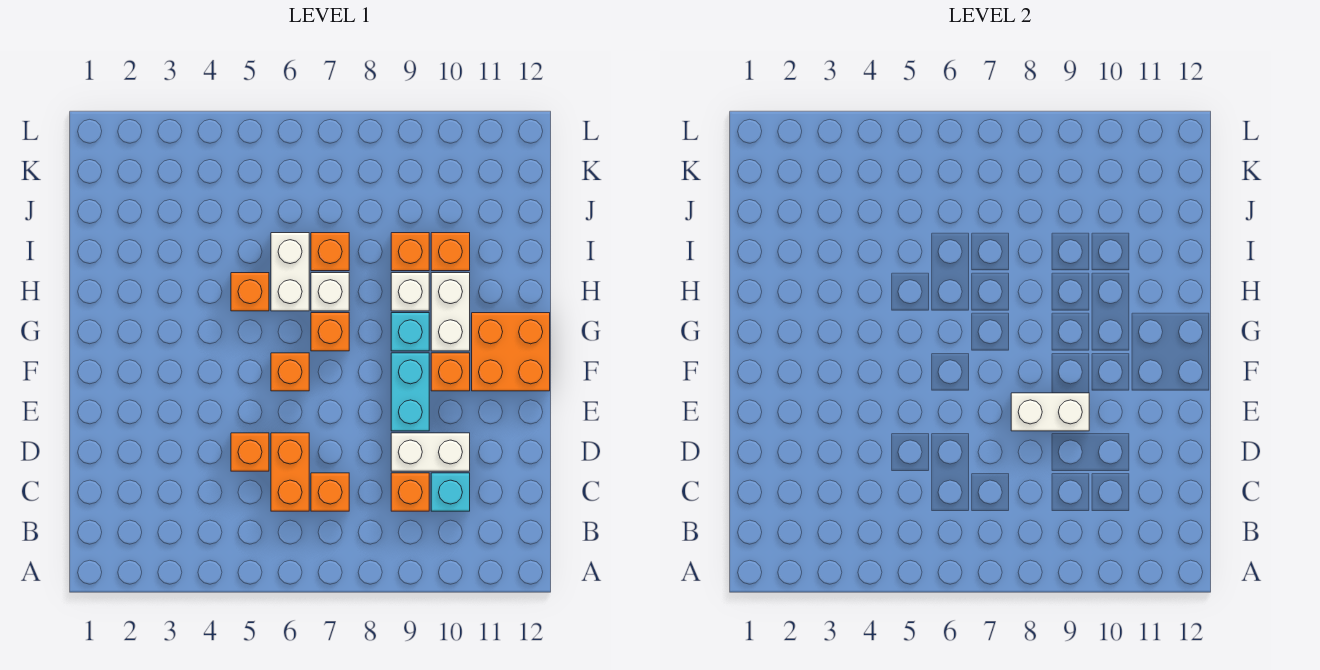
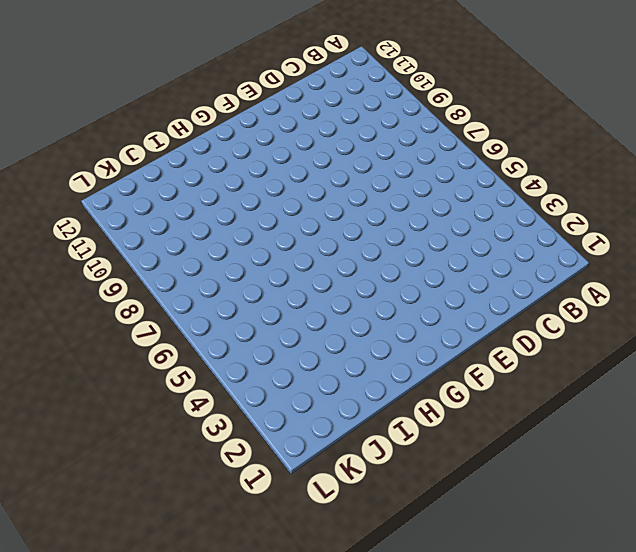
none -> orange 1x2 brick [271,433,309,511]
none -> orange 1x1 brick [311,473,349,511]
none -> orange 1x1 brick [391,473,429,511]

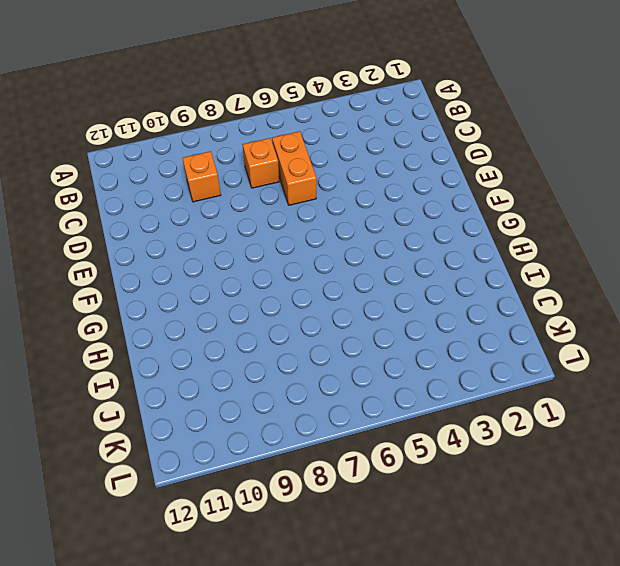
none -> cyan 1x1 brick [431,473,470,511]
none -> orange 1x1 brick [231,433,269,471]
none -> white 1x2 brick [391,433,470,471]

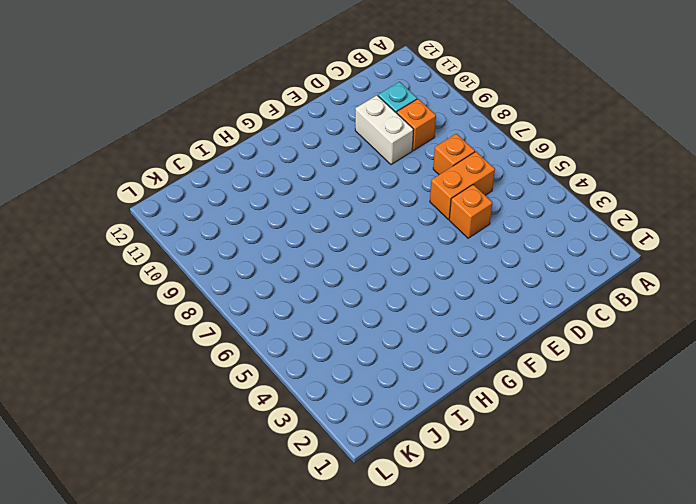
none -> cyan 1x2 brick [391,353,429,431]
none -> orange 1x1 brick [271,353,309,391]
none -> orange 1x1 brick [431,353,470,391]

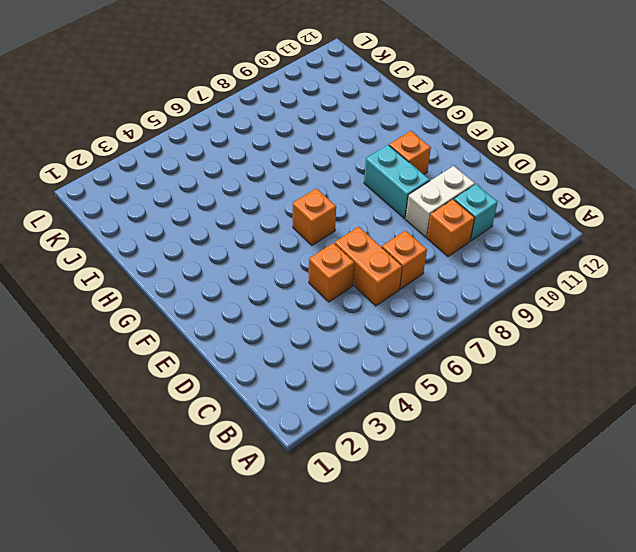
none -> orange 2x2 brick [472,313,550,391]
none -> orange 1x1 brick [311,313,349,351]
none -> cyan 1x1 brick [391,313,429,351]

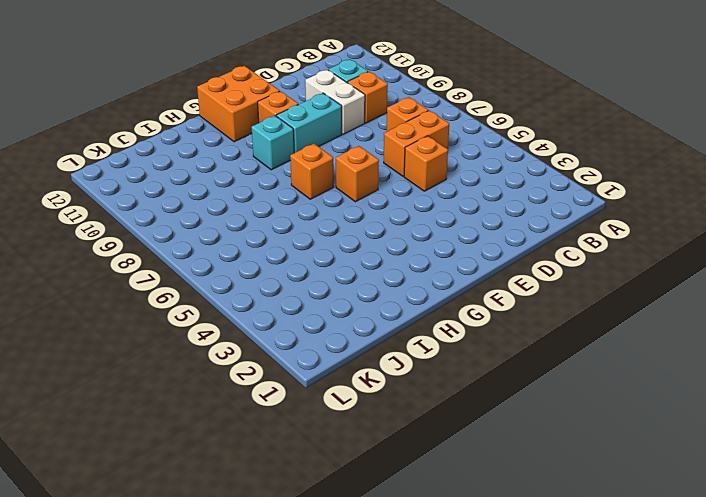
none -> white 1x2 brick [431,273,470,351]
none -> orange 1x1 brick [231,273,269,311]
none -> white 1x2 brick [271,233,309,311]

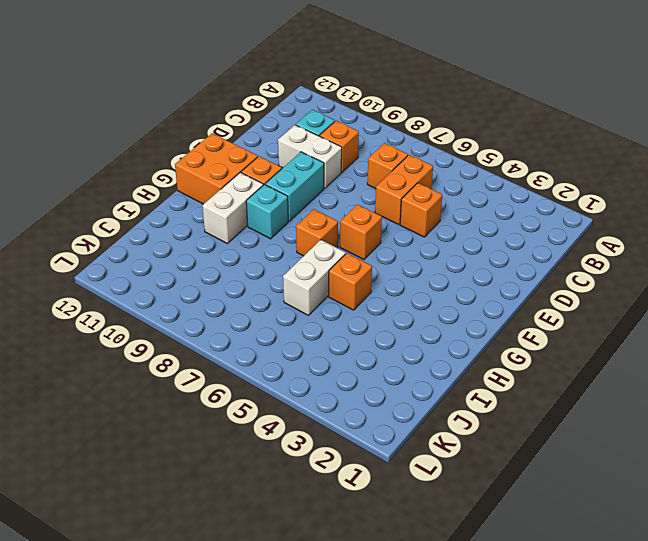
none -> white 1x1 brick [311,273,349,311]
none -> white 1x1 brick [391,273,429,311]
none -> orange 1x1 brick [311,233,349,271]

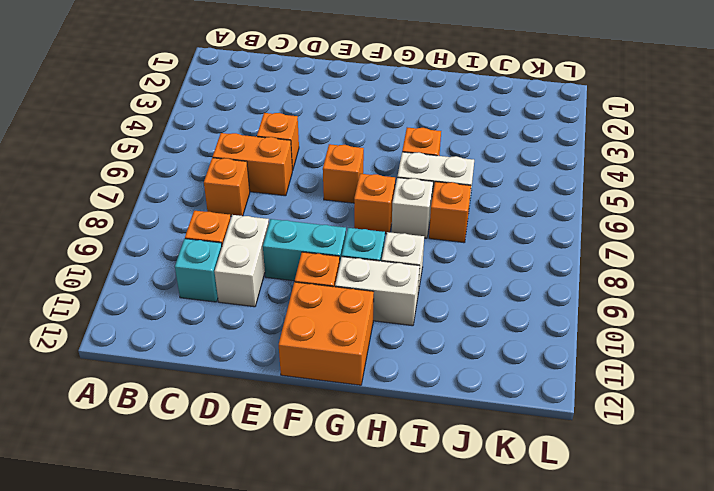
none -> orange 1x1 brick [391,233,429,271]
none -> orange 1x1 brick [431,233,470,271]
none -> white 1x2 brick [1011,393,1089,431]

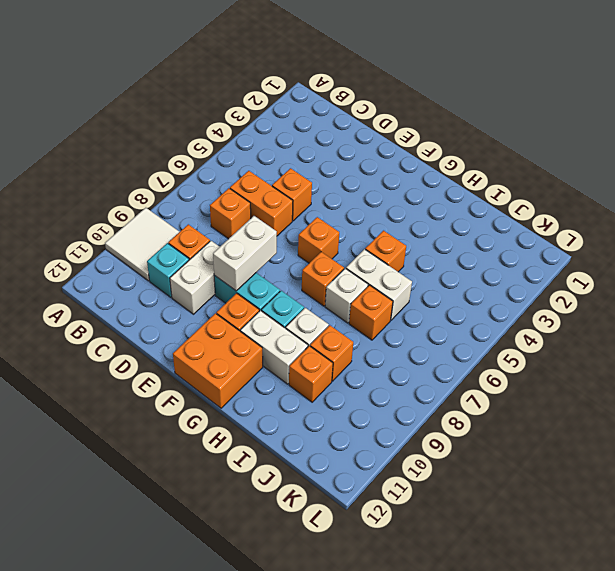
white 2x2 tile [105,208,179,281] -> none

